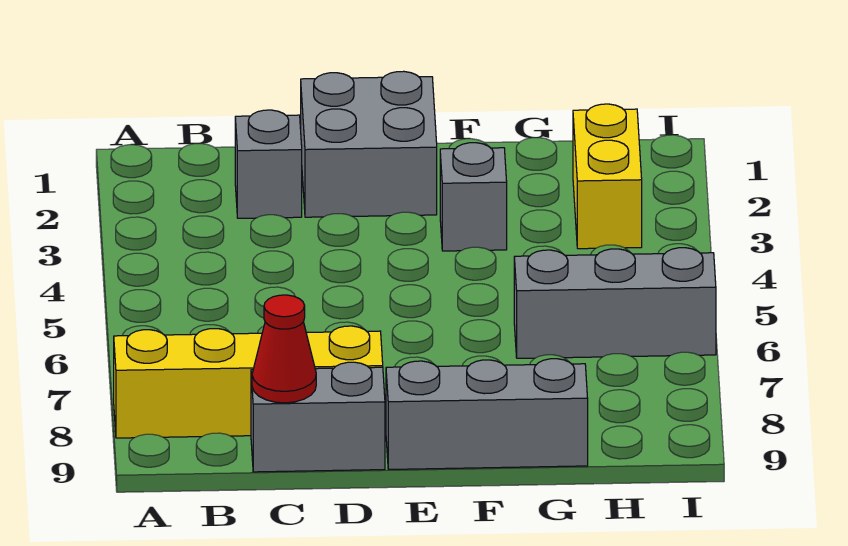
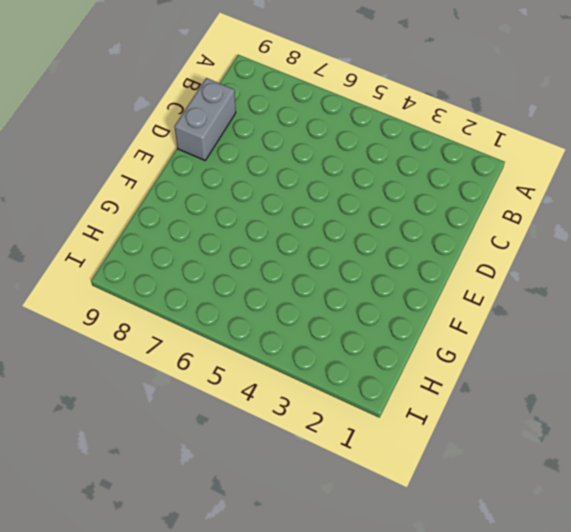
none -> yellow 1x4 brick [114,326,383,438]
none -> grey 1x1 brick [235,110,302,218]

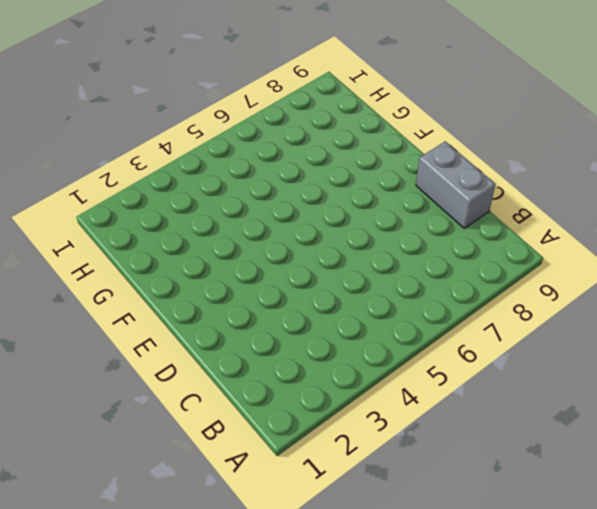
none -> yellow 1x4 brick [114,326,383,438]
none -> grey 1x1 brick [235,110,302,218]

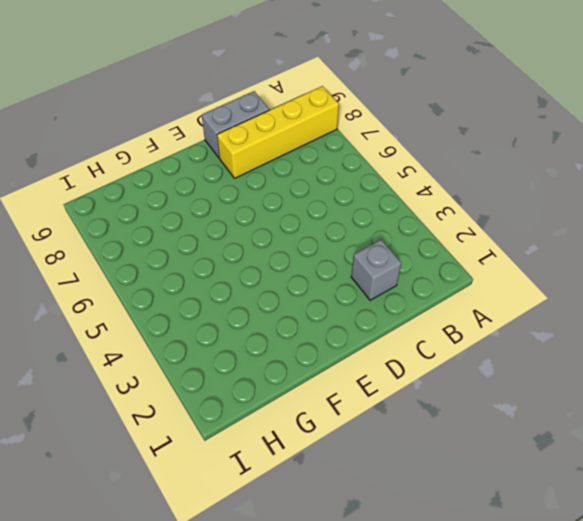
none -> grey 2x2 brick [301,71,437,217]
none -> grey 1x3 brick [386,359,588,469]

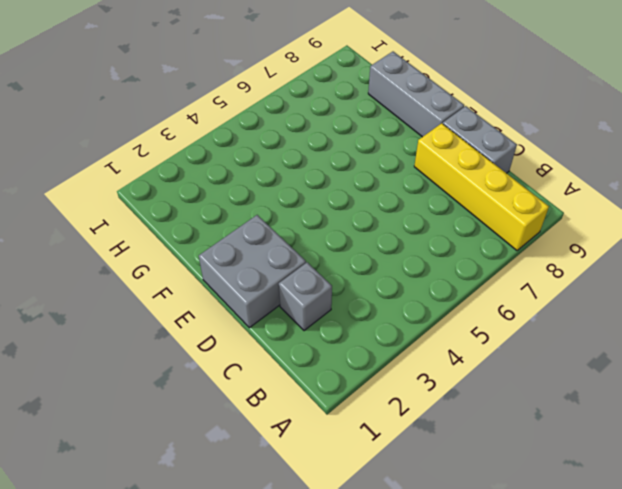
none -> grey 1x1 brick [440,143,507,251]
none -> grey 1x3 brick [514,248,716,358]

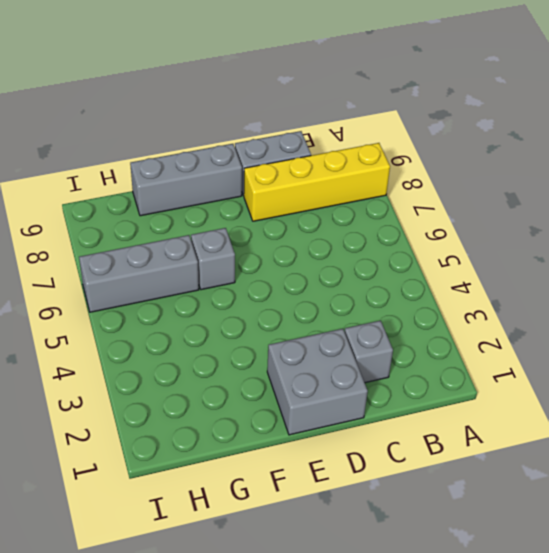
grey 1x1 brick [191,228,235,290] -> grey 1x1 brick moved to [440,143,507,251]
none -> yellow 1x2 brick [573,104,642,249]
none -> red 1x1 cone [252,295,316,403]

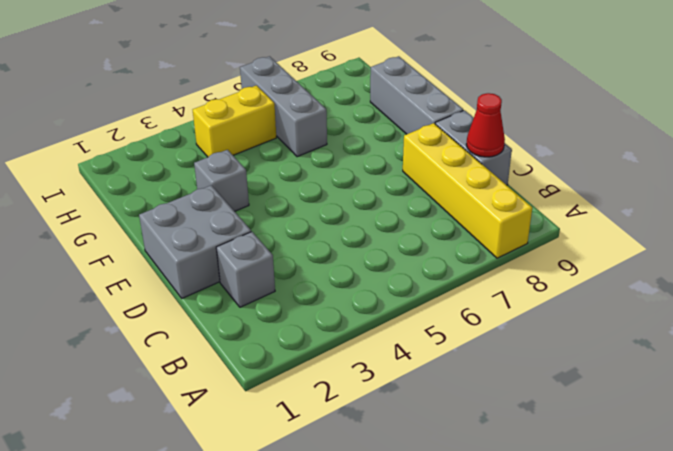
yellow 1x2 brick [193,85,276,157] -> yellow 1x2 brick moved to [573,104,642,249]

